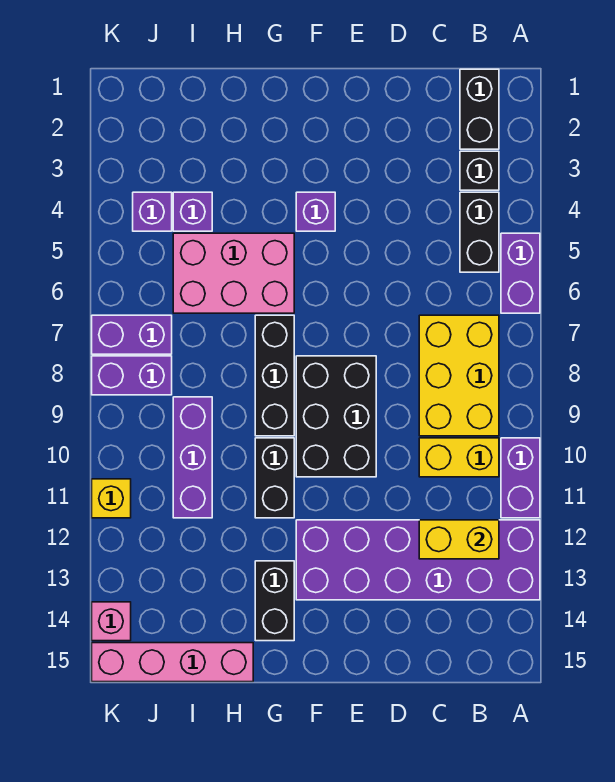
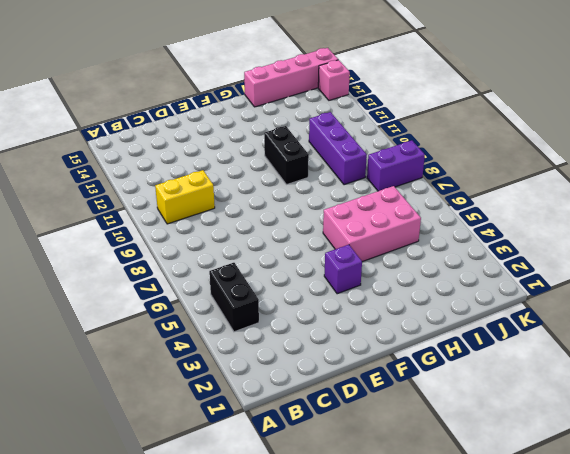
none -> purple 1x2 brick [501,233,540,313]
none -> purple 1x2 brick [501,438,540,518]
none -> purple 2x6 brick [296,520,540,600]

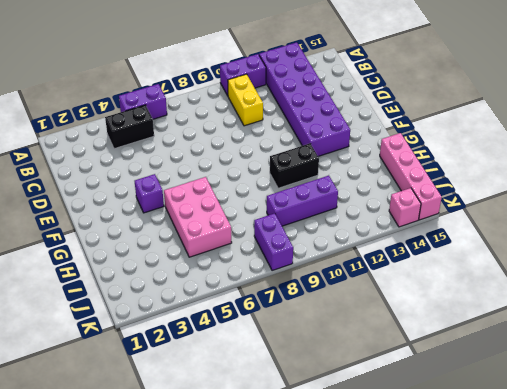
none -> black 1x2 brick [460,69,499,149]
none -> black 1x1 brick [460,151,499,190]
none -> yellow 2x3 brick [419,315,499,436]

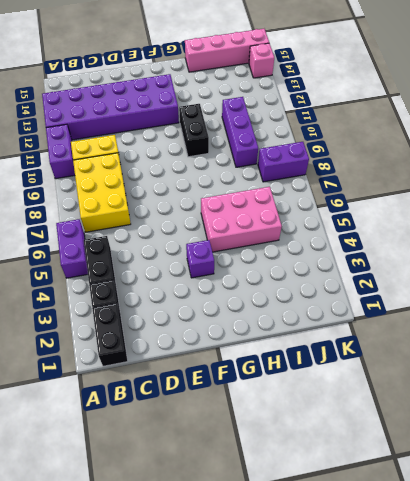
none -> black 2x3 brick [296,356,376,477]
none -> black 1x3 brick [255,315,294,436]
none -> black 1x2 brick [255,561,294,641]

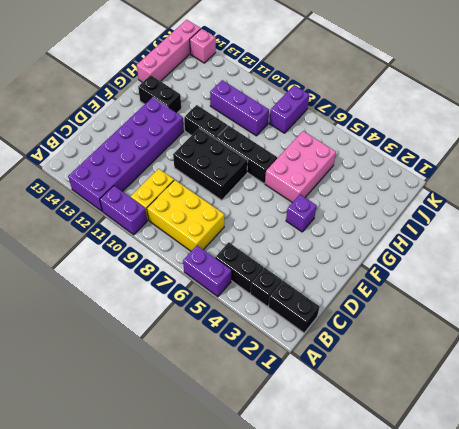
none -> purple 1x1 brick [173,192,212,231]
none -> purple 1x1 brick [133,192,172,231]
none -> purple 1x2 brick [92,315,172,354]

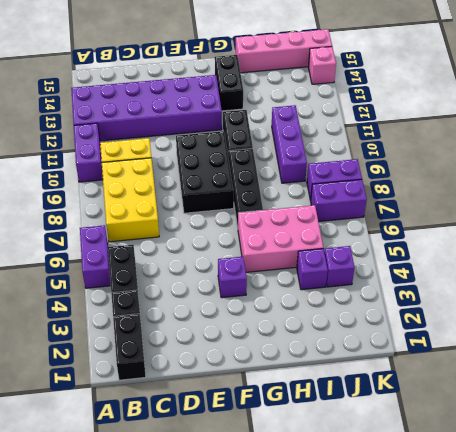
none -> yellow 1x1 brick [92,479,131,518]
none -> yellow 1x2 brick [419,520,499,559]

